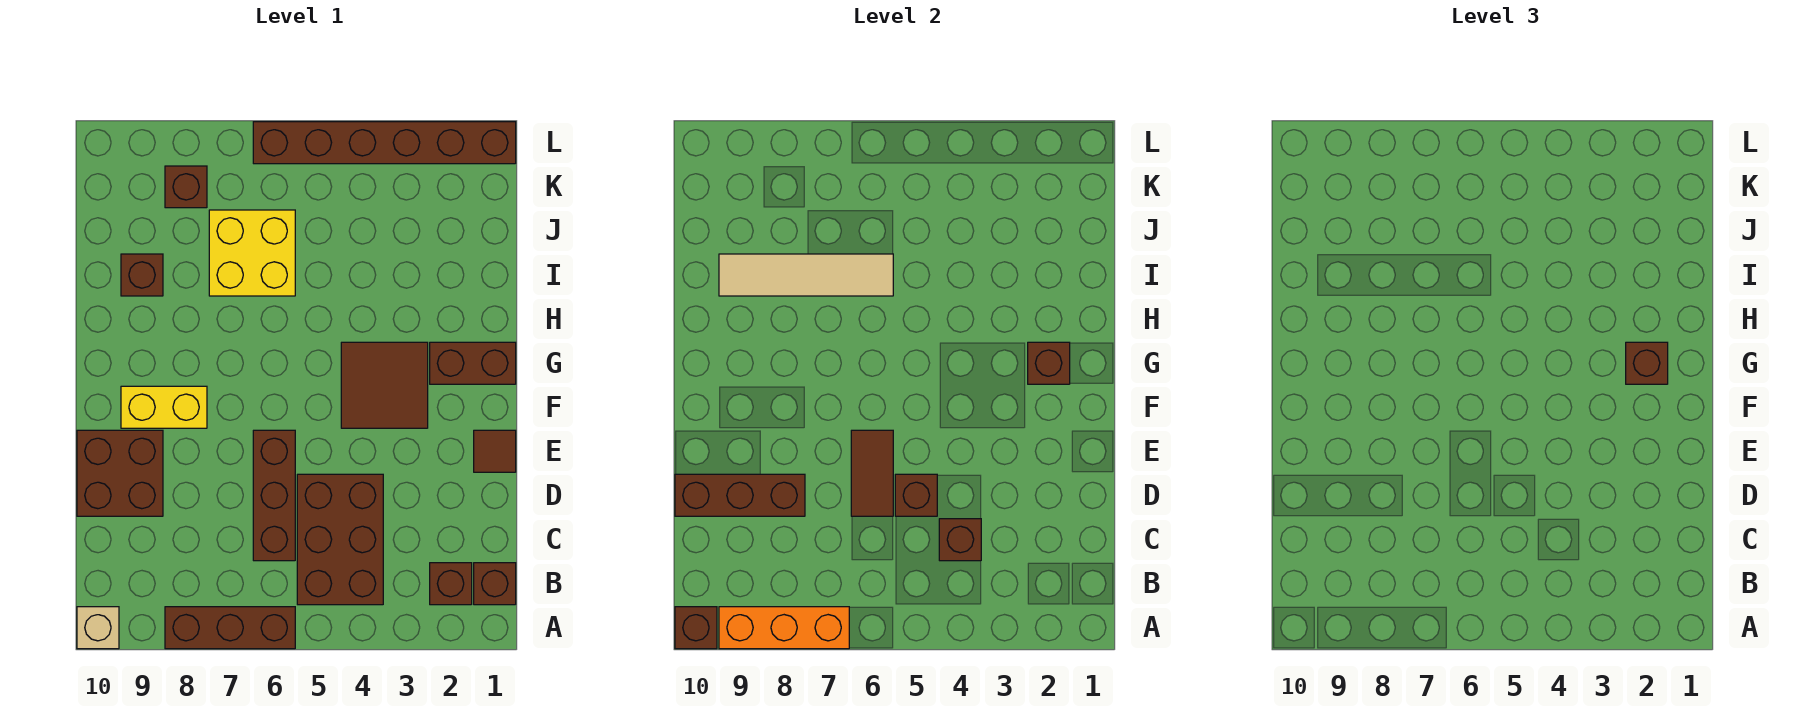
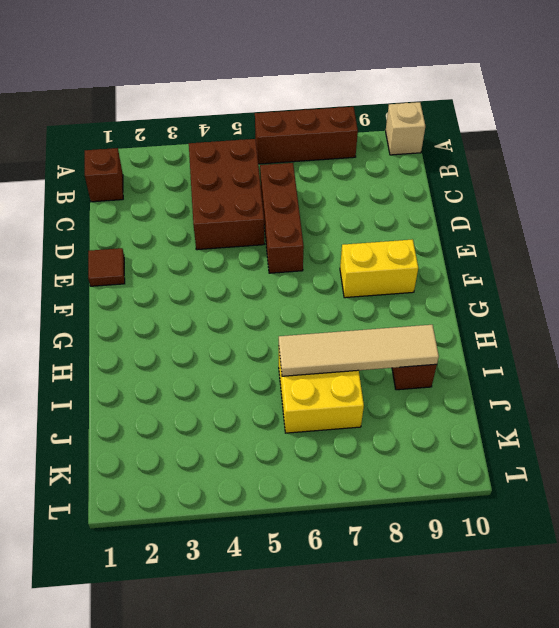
none -> brown 1x1 brick [430,563,472,605]
none -> brown 2x2 brick [77,430,163,516]
none -> brown 2x2 tile [341,342,428,428]

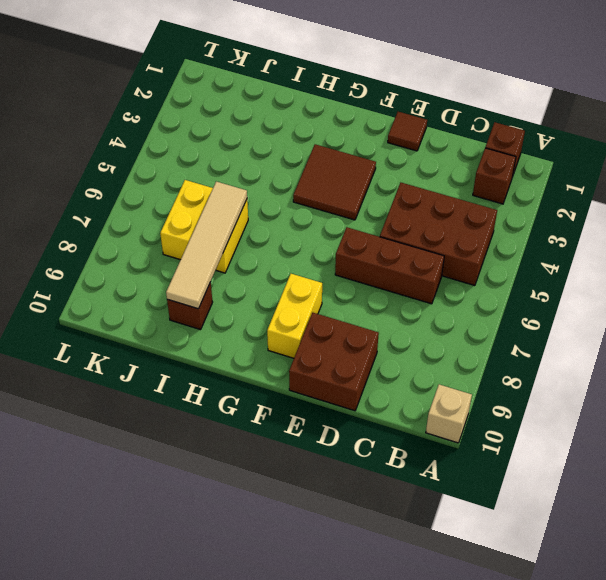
none -> brown 1x3 brick [165,607,295,649]
none -> brown 1x2 brick [430,342,516,384]
none -> brown 1x1 brick [165,166,207,208]

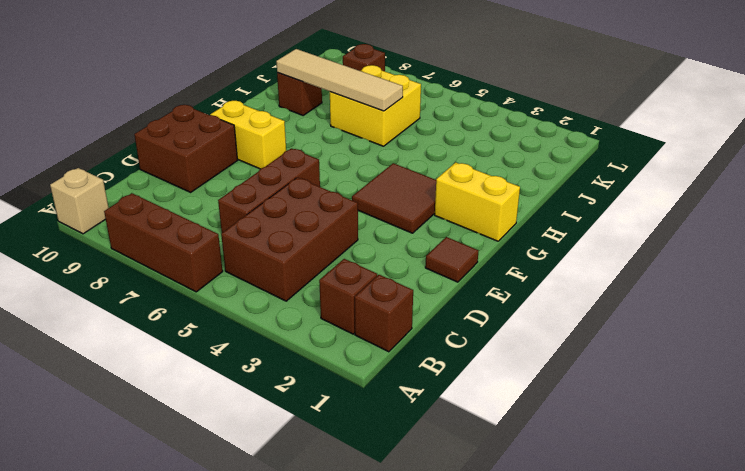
yellow 1x2 brick [435,162,520,241] -> brown 1x2 brick [430,342,516,384]
none -> brown 1x6 brick [253,122,516,164]
none -> orange 1x3 brick [719,607,849,649]
none -> brown 1x1 brick [675,607,717,649]

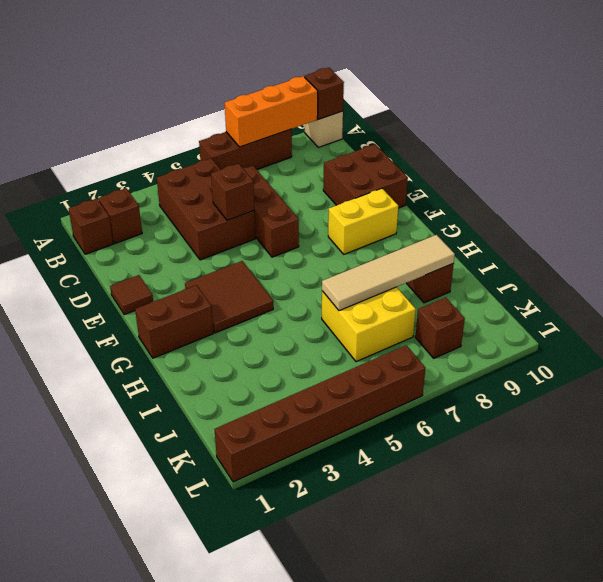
none -> brown 1x1 brick [939,519,981,561]
none -> brown 1x2 tile [851,430,893,516]
none -> brown 1x3 brick [675,474,805,516]

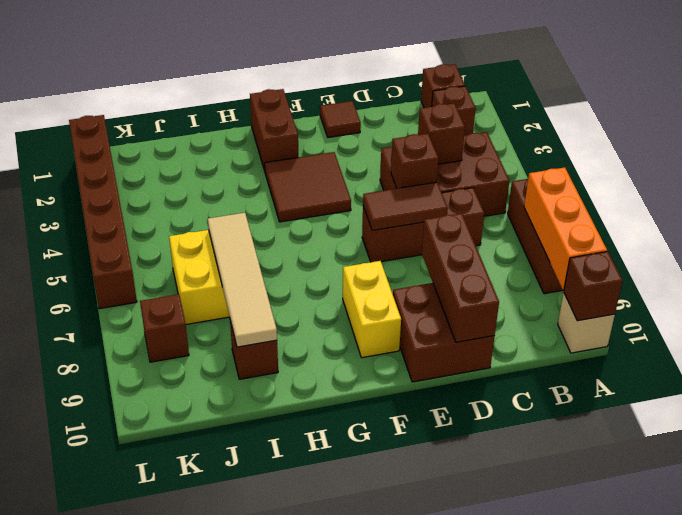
none -> brown 1x1 brick [1028,342,1070,384]
none -> brown 1x1 brick [1626,342,1668,384]

